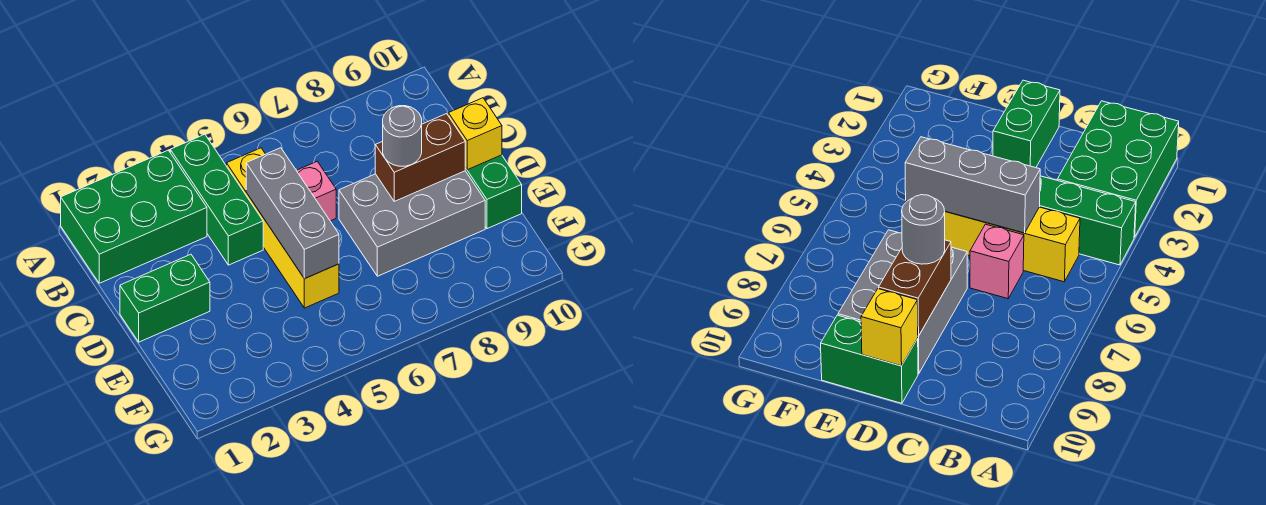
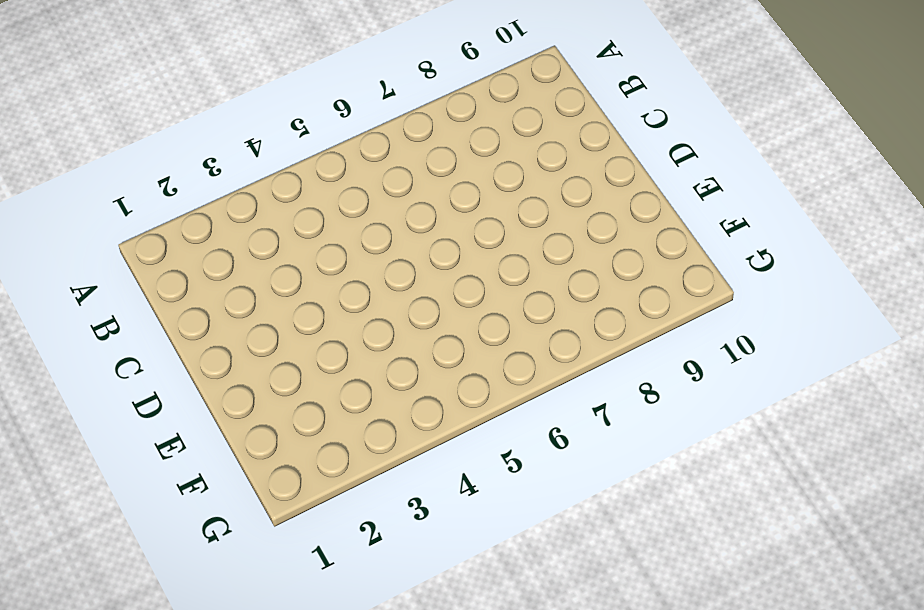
none -> green 2x3 brick [61,150,207,283]
none -> green 1x3 brick [170,134,263,265]

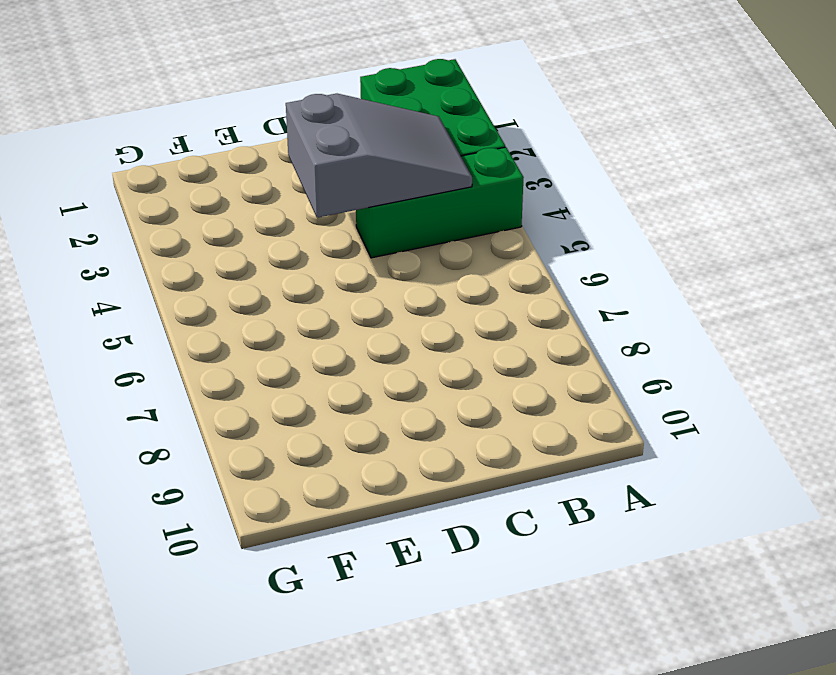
grey 2x3 slope [286,94,472,218] -> none
none -> yellow 1x4 brick [226,148,339,308]
none -> pink 1x1 brick [296,161,336,221]

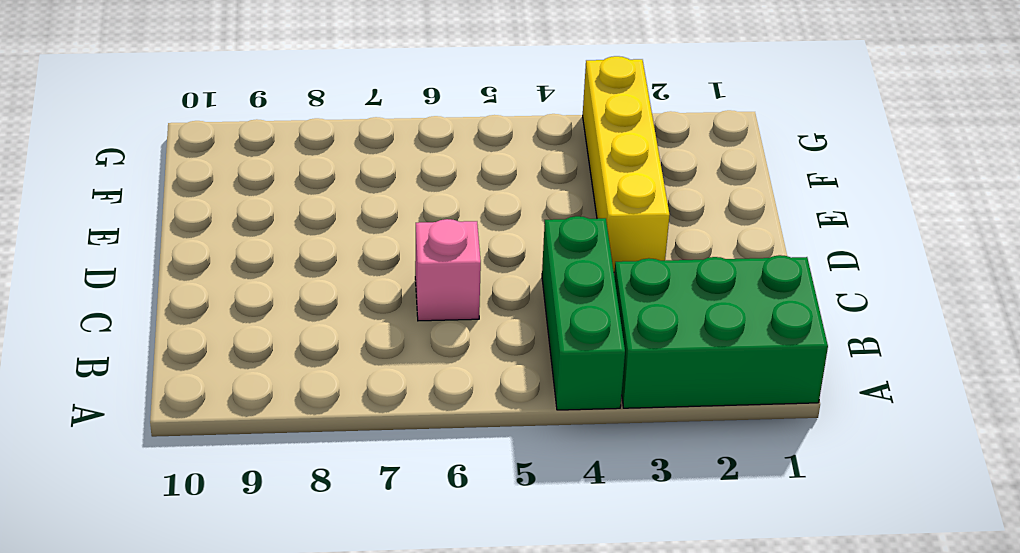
yellow 1x4 brick [583,56,670,272] -> yellow 1x4 brick moved to [226,148,339,308]
none -> green 1x2 brick [120,254,210,342]
none -> grey 2x3 brick [339,171,485,276]

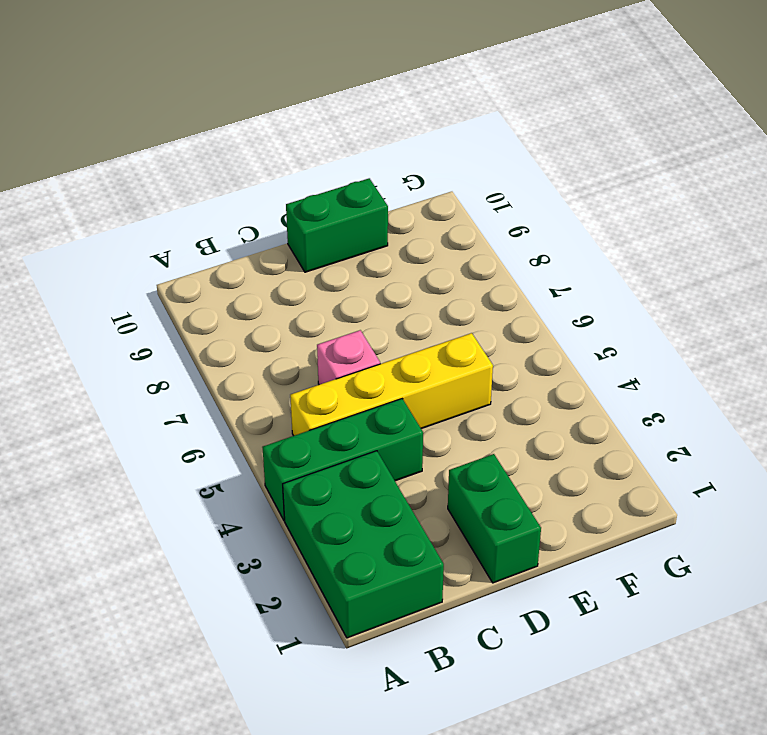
none -> grey 2x3 brick [339,171,485,276]
none -> grey 1x3 brick [246,148,339,279]

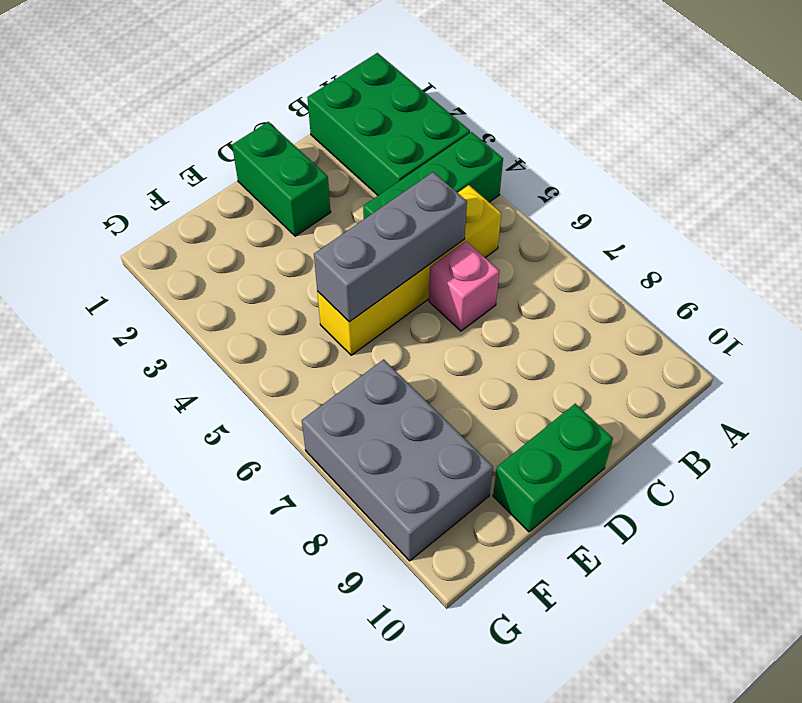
grey 2x3 brick [302,359,493,561] -> grey 2x3 brick moved to [339,171,485,276]
none -> brown 1x2 brick [375,114,465,201]
none -> yellow 1x1 brick [448,98,502,170]

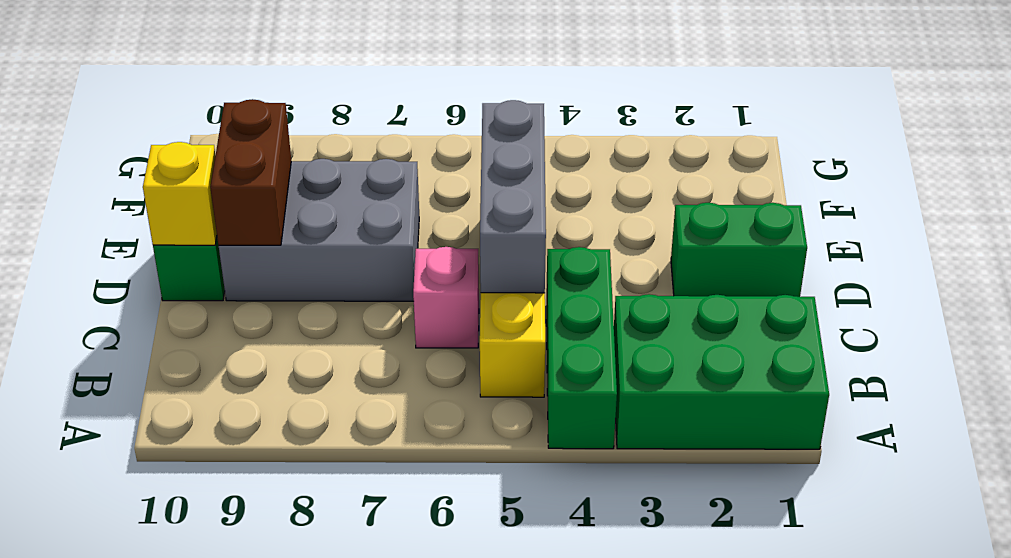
brown 1x2 brick [210,99,291,245] -> brown 1x2 brick turned to [375,114,465,201]
none -> grey 1x1 round brick [383,106,422,166]

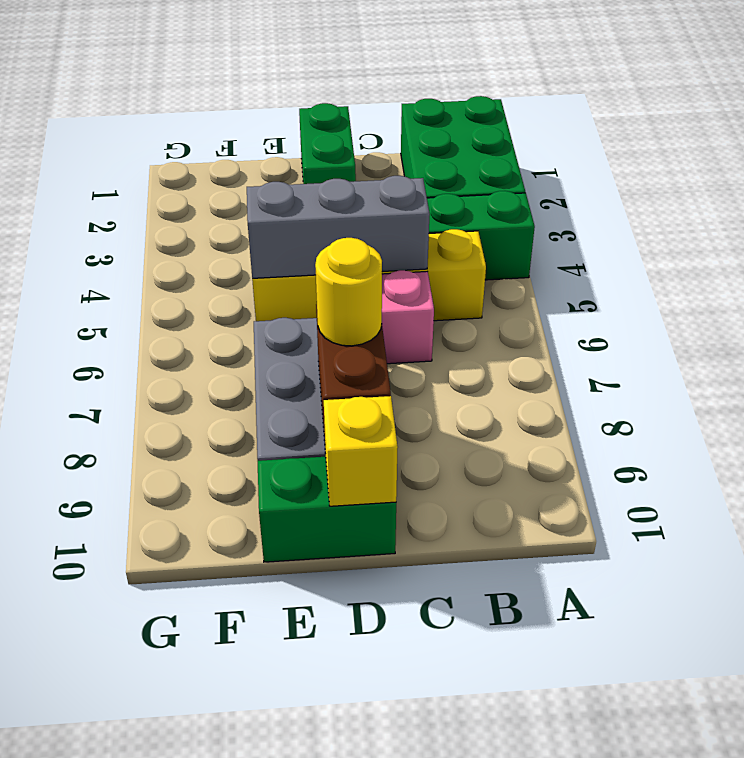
yellow 1x1 round brick [315,238,382,346] -> grey 1x1 round brick [383,106,422,166]

